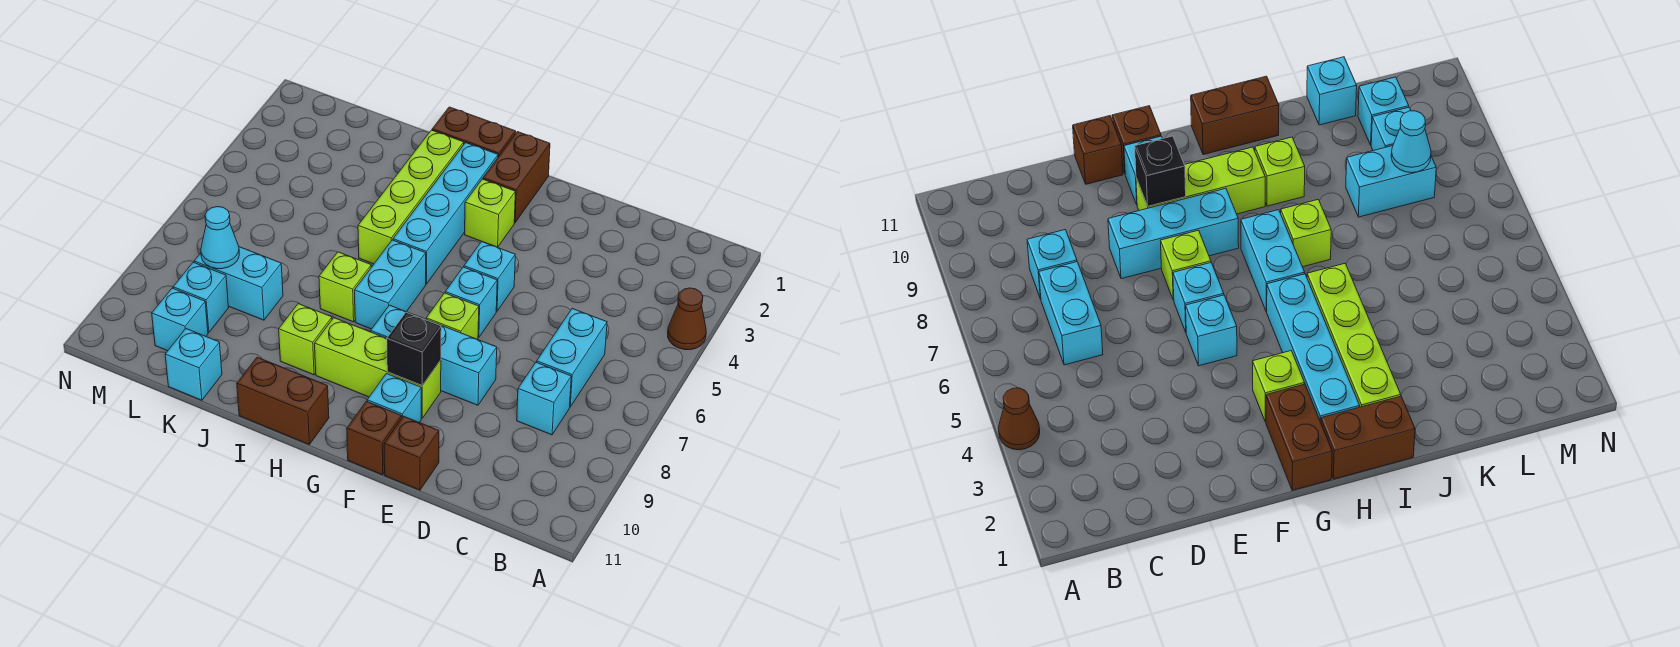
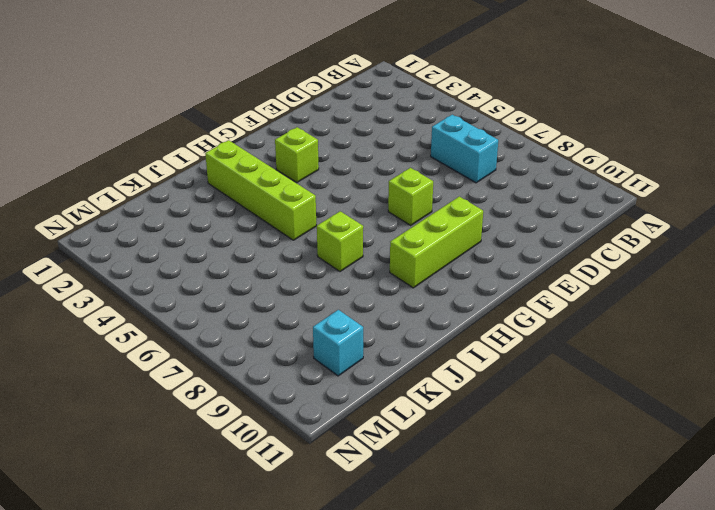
none -> brown 1x1 cone [668,288,706,350]
none -> cyan 1x1 brick [517,362,571,435]
none -> cyan 1x3 brick [371,305,497,405]

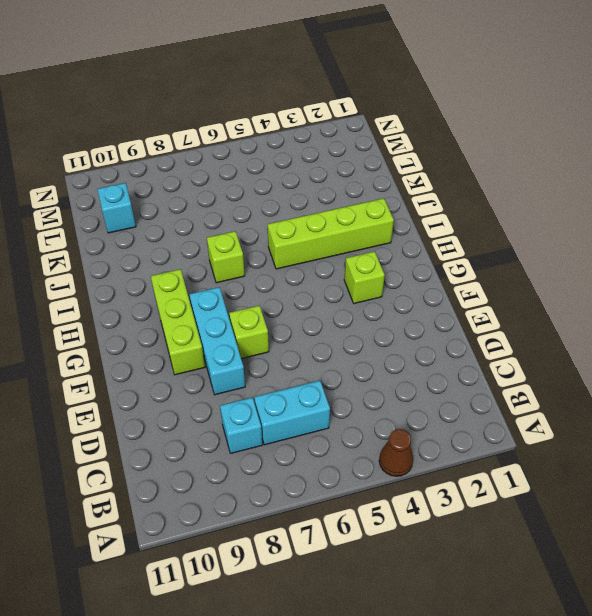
none -> brown 1x1 brick [384,416,439,490]
none -> cyan 1x1 brick [464,241,515,311]
none -> cyan 1x1 brick [445,267,497,337]

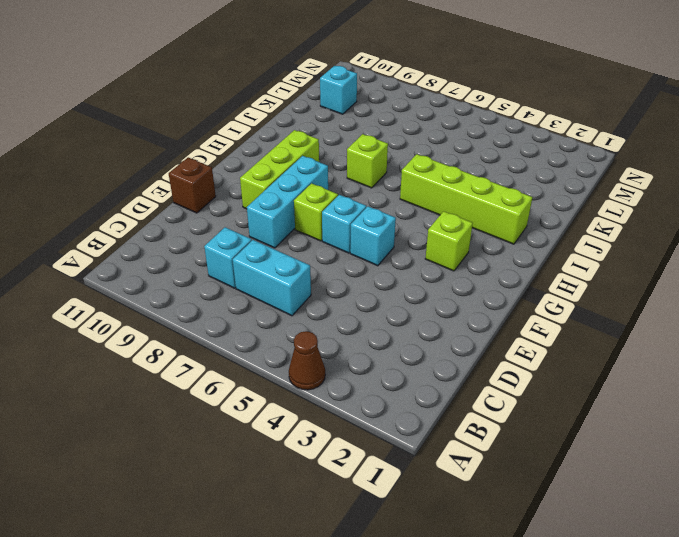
none -> cyan 1x1 brick [367,374,421,423]
none -> brown 1x1 brick [347,401,402,475]
none -> brown 1x2 brick [483,132,550,223]

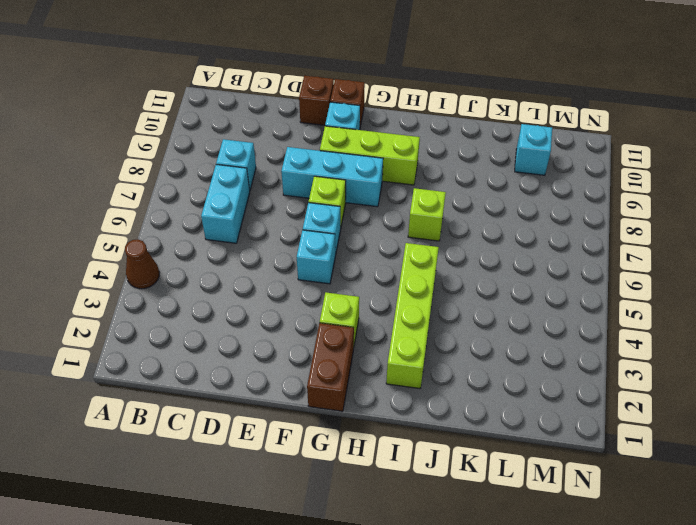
none -> brown 1x2 brick [432,107,516,157]
none -> cyan 1x4 brick [393,143,498,284]
none -> cyan 1x2 brick [354,240,426,329]

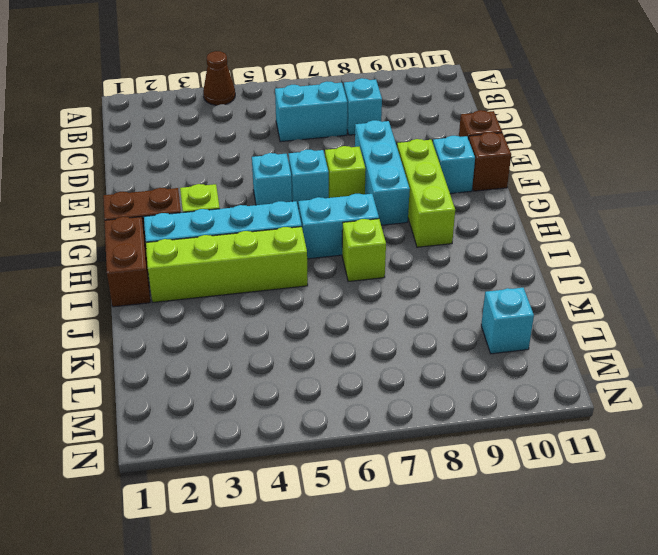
none -> brown 1x2 brick [237,357,329,444]
none -> lime 1x1 brick [279,304,332,375]
none -> cyan 1x2 brick [194,247,283,320]

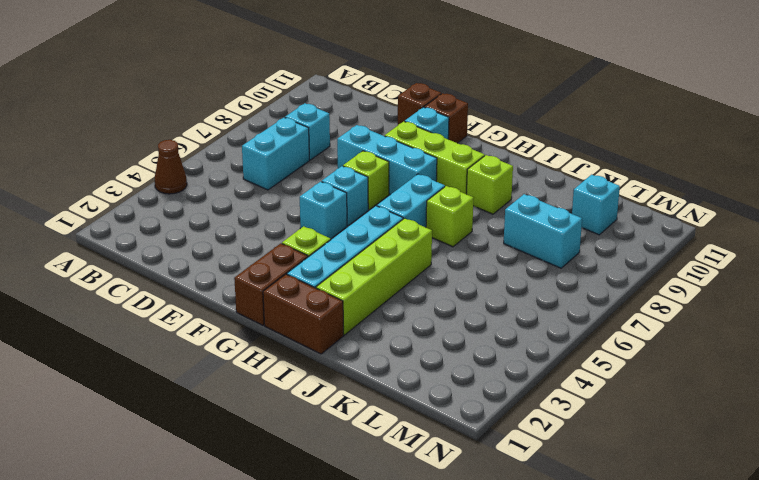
none -> brown 1x2 brick [237,357,329,444]
none -> cyan 1x1 brick [165,329,222,400]
none -> cyan 1x1 brick [173,262,229,332]

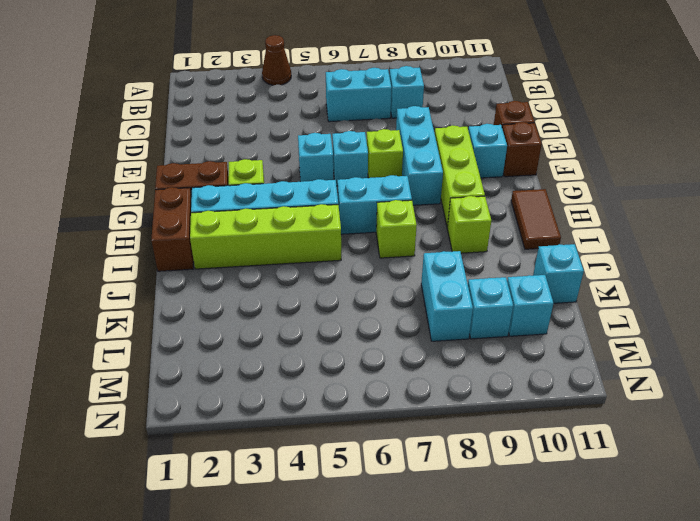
brown 1x2 tile [511,189,561,249] -> brown 1x2 brick [237,357,329,444]
none -> black 1x1 brick [387,312,441,385]
none -> cyan 1x1 cone [201,207,239,269]

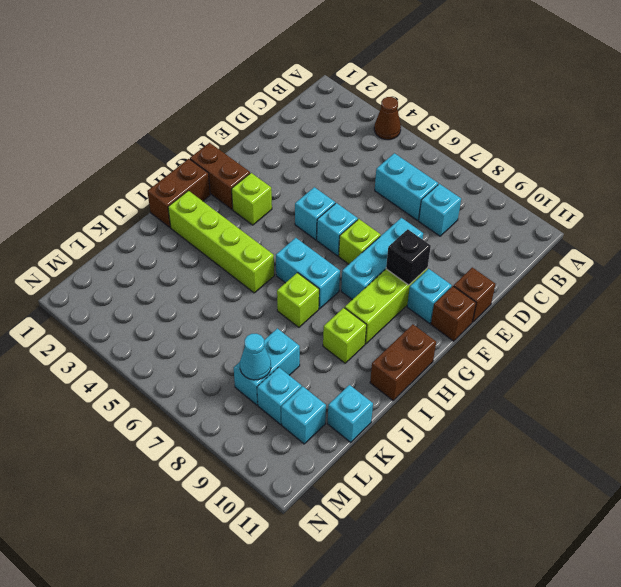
none -> cyan 1x4 brick [393,143,498,284]

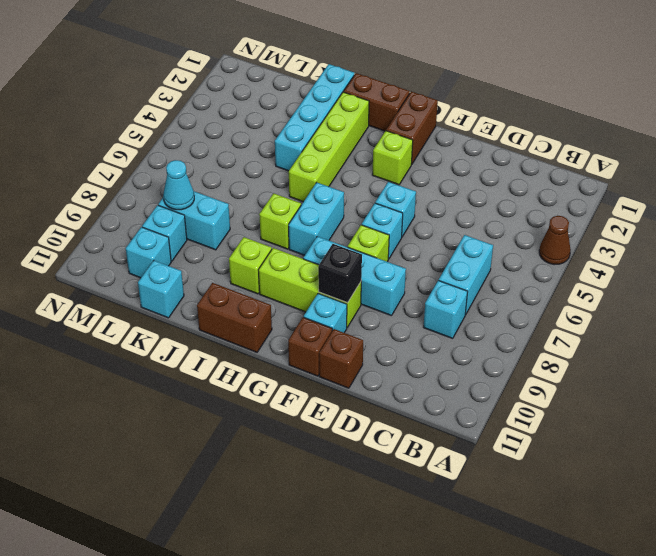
cyan 1x4 brick [275,64,355,171] -> cyan 1x4 brick moved to [393,143,498,284]

